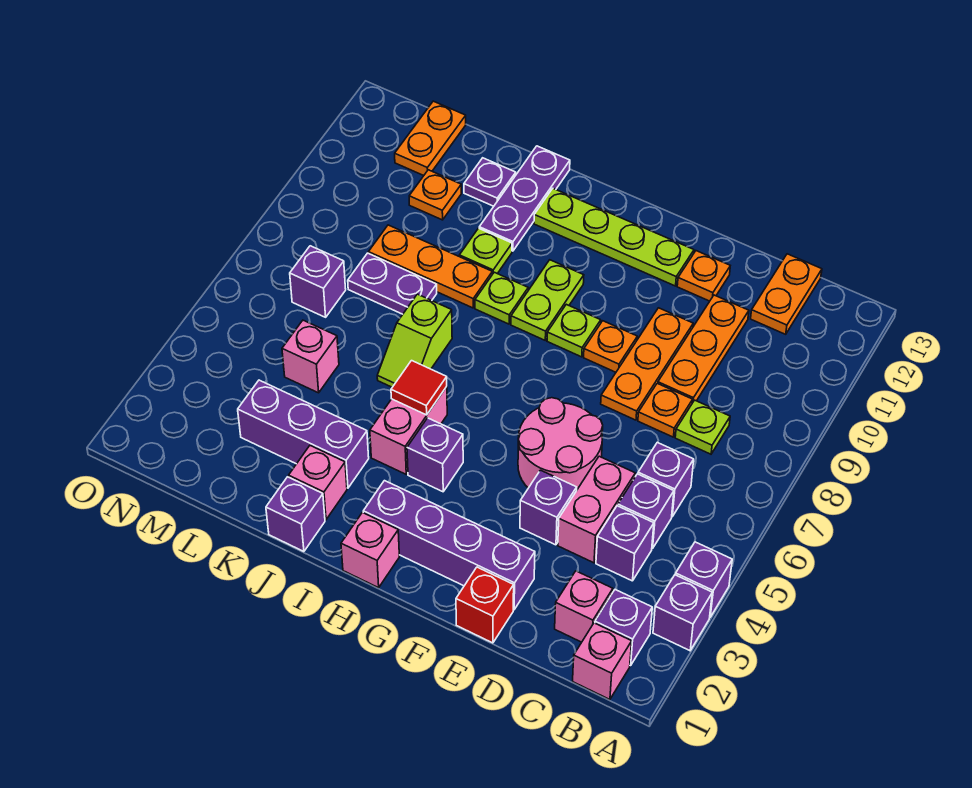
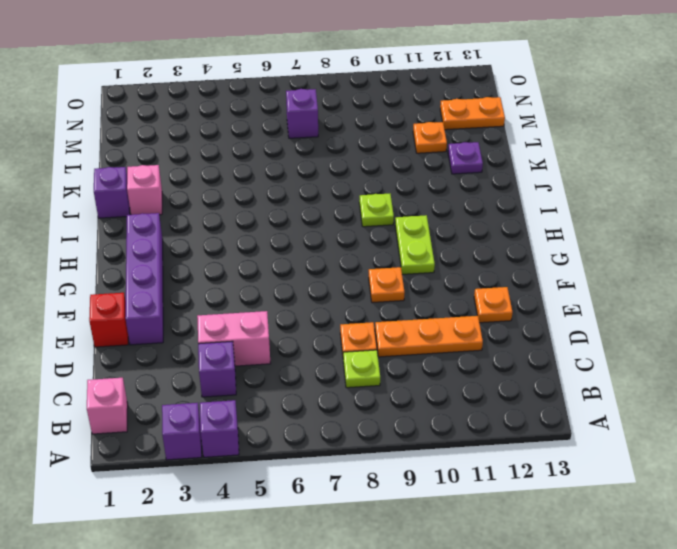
lime 1x2 plate [395,215,435,275] -> lime 1x2 plate turned to [511,260,584,340]
none -> purple 1x1 brick [595,589,652,666]
none -> pink 1x1 brick [555,571,613,642]
none -> purple 1x1 brick [618,474,674,549]
none -> purple 1x1 brick [638,442,694,517]

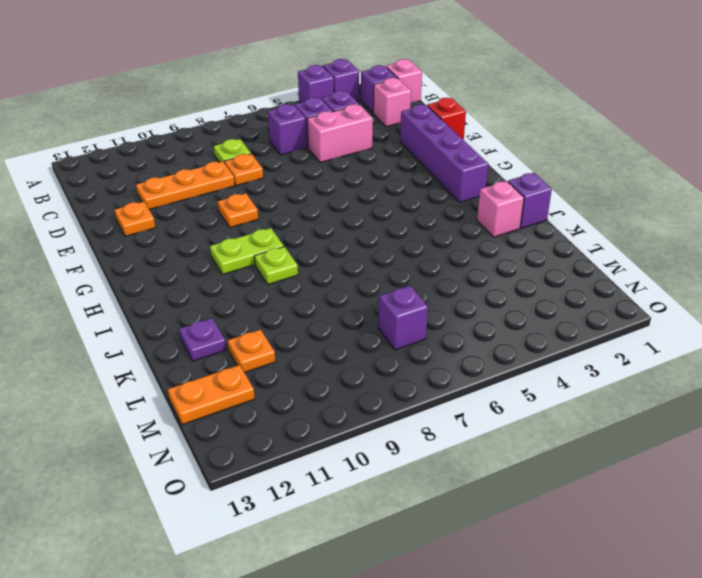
none -> orange 1x2 plate [751,254,822,334]
none -> purple 1x1 brick [520,470,577,545]
none -> pink 2x2 round brick [518,398,603,489]
none -> orange 1x3 plate [601,308,693,420]

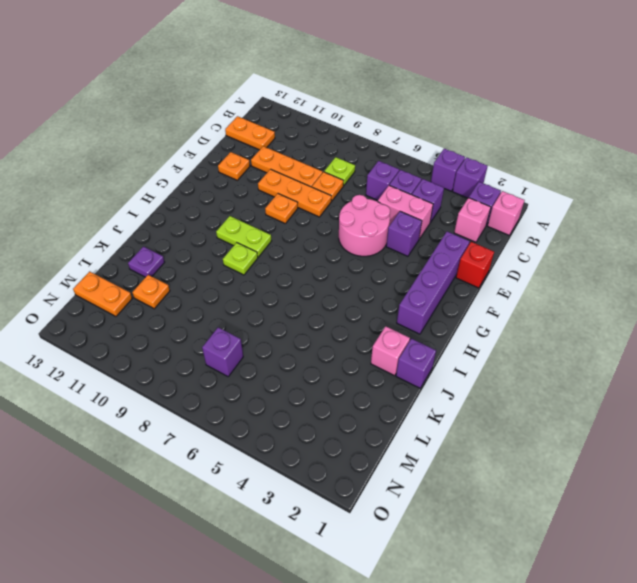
none -> lime 1x4 plate [534,189,694,286]
none -> lime 1x1 plate [547,304,601,357]
none -> pink 1x1 brick [341,513,399,588]
none -> purple 1x1 brick [407,418,463,492]

